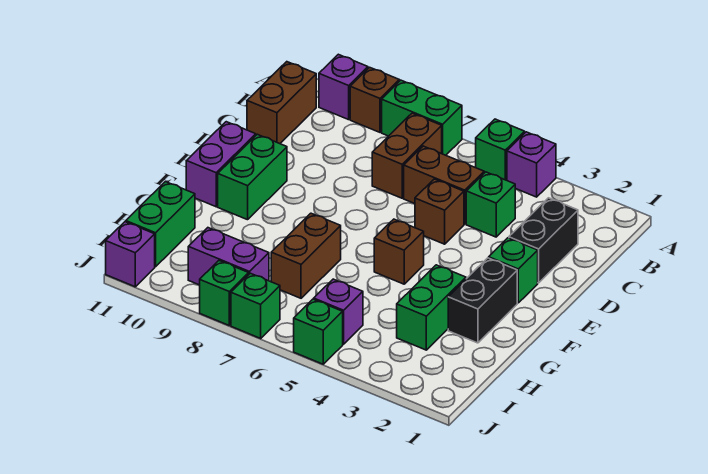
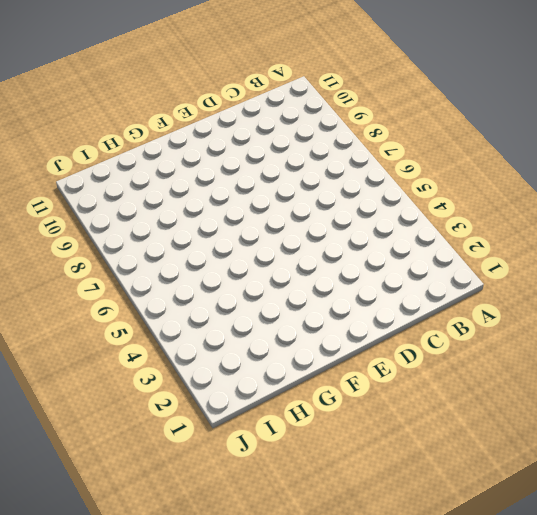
none -> purple 1x1 brick [507,132,556,197]
none -> green 1x1 brick [476,119,525,180]
none -> green 1x2 brick [382,80,462,155]

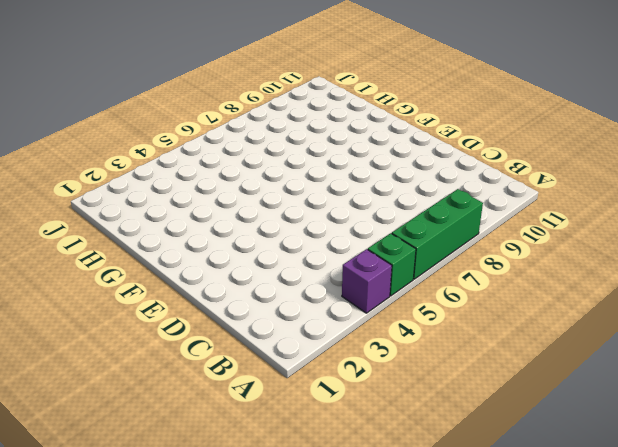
green 1x3 brick [392,189,483,279] -> green 1x2 brick [382,80,462,155]
none -> brown 1x1 brick [350,67,399,132]
none -> purple 1x1 brick [319,54,368,120]
none -> brown 1x2 brick [372,113,442,198]

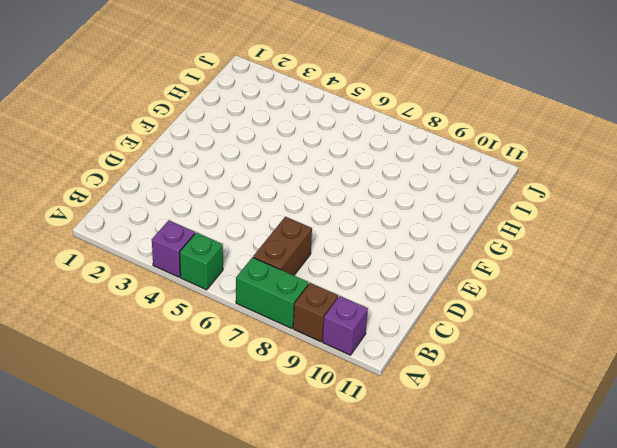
none -> brown 1x2 brick [247,62,316,144]
none -> black 1x2 brick [509,198,578,283]
none -> green 1x1 brick [466,172,515,237]

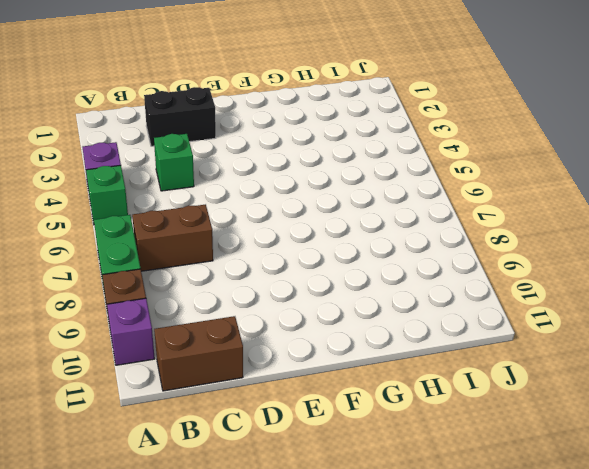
none -> brown 1x2 brick [404,146,484,224]
none -> brown 1x1 brick [415,179,464,244]
none -> green 1x1 brick [489,238,538,303]

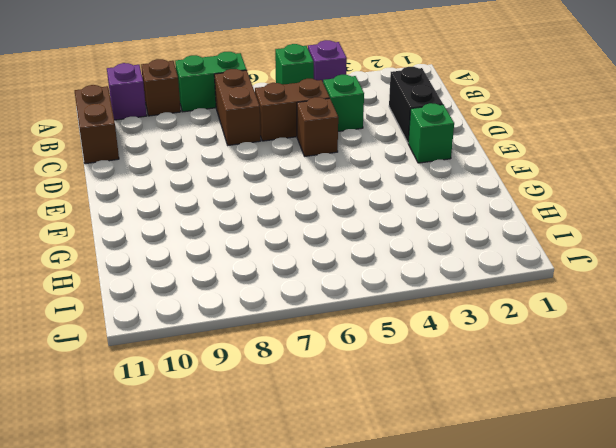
none -> green 1x2 brick [218,134,287,220]
none -> purple 1x2 brick [186,122,256,207]
none -> black 1x2 brick [448,258,517,343]

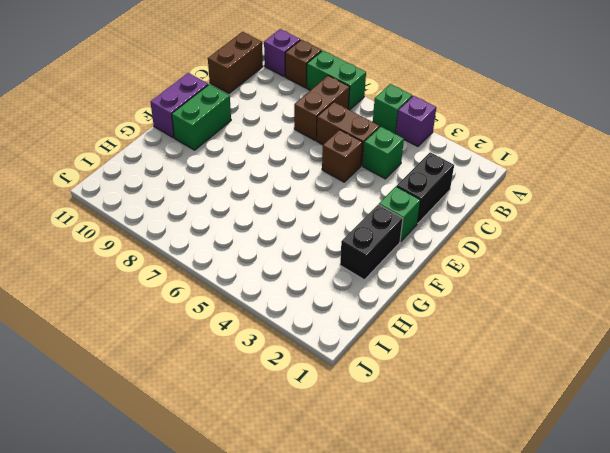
none -> brown 1x1 brick [374,219,424,284]
none -> green 1x2 brick [397,265,466,350]
none -> brown 1x2 brick [271,213,341,298]

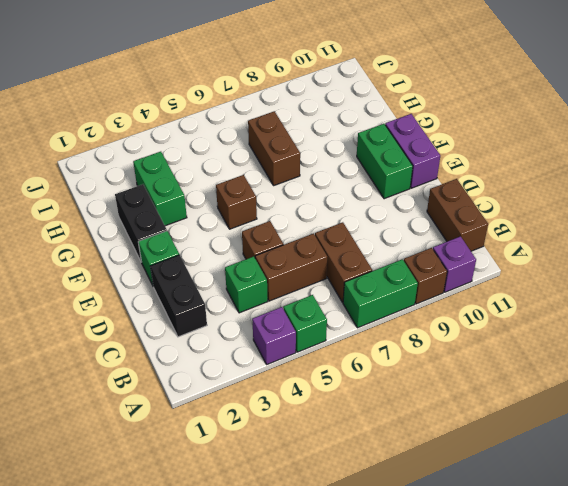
none -> green 1x2 brick [126,182,195,267]
none -> purple 1x1 brick [314,279,363,344]
none -> purple 1x2 brick [188,228,269,285]

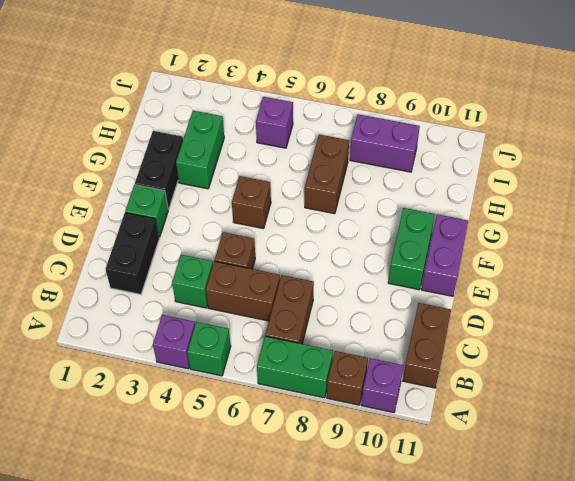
none -> green 1x2 brick [126,182,195,267]
none -> green 1x1 brick [294,299,343,364]
none -> green 1x1 brick [231,273,280,338]

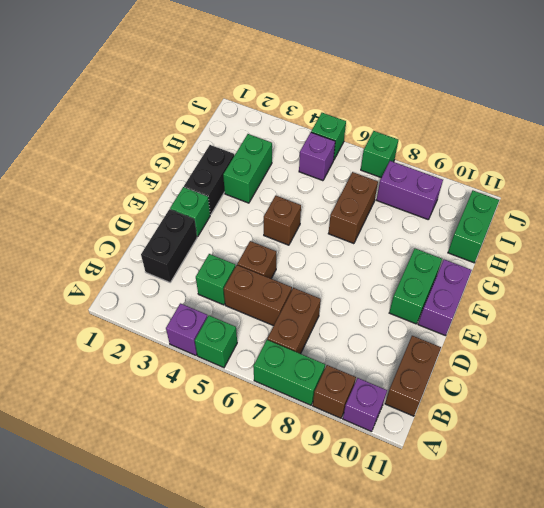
none -> green 1x1 brick [200,261,249,325]
none -> purple 1x1 brick [106,222,155,287]

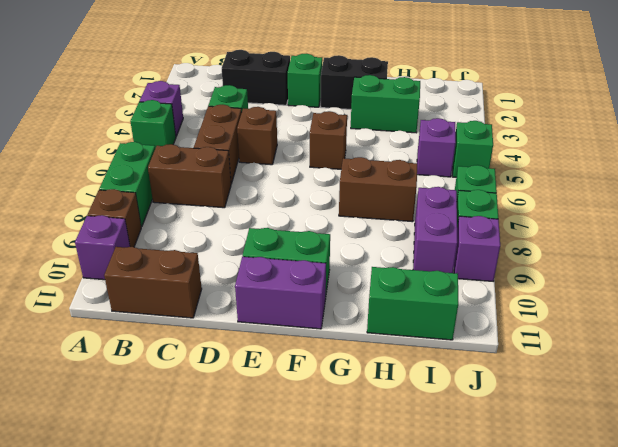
purple 1x1 brick [454,216,500,281] -> purple 1x1 brick moved to [106,222,155,287]

